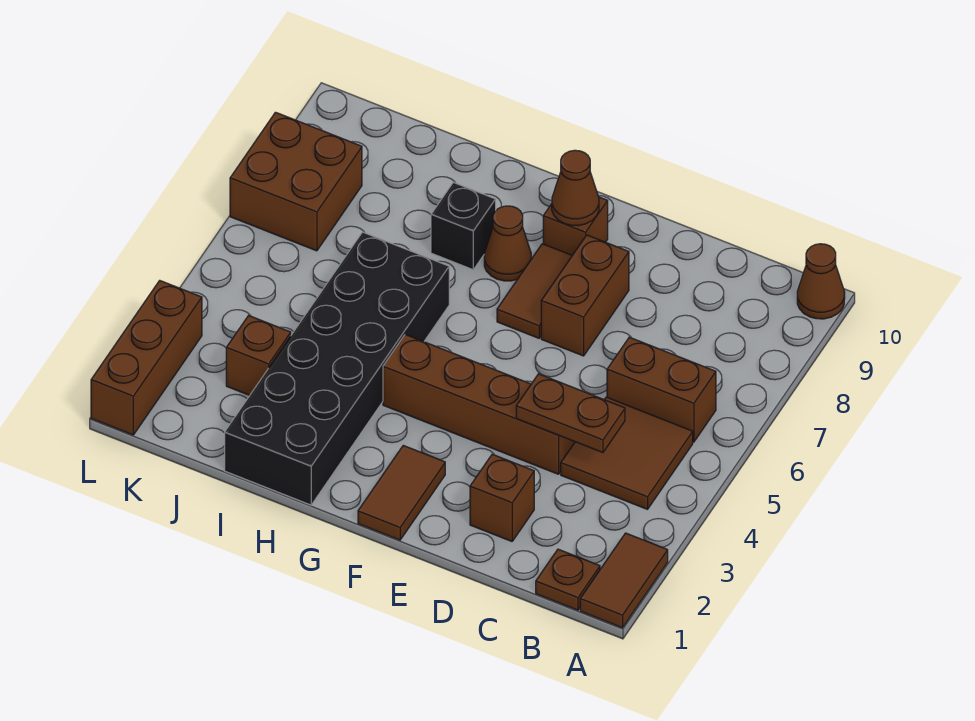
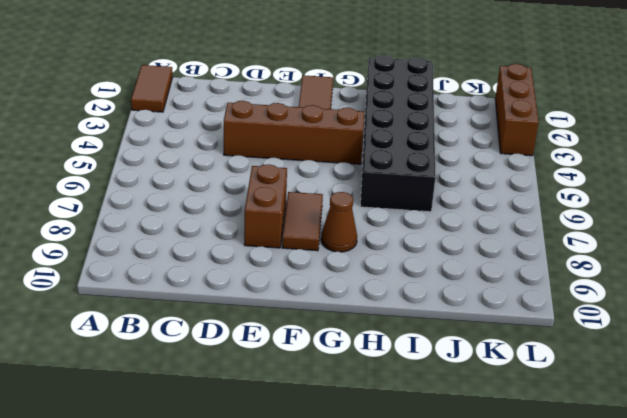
none -> brown 1x1 cone [797,244,845,319]
none -> brown 1x1 plate [536,549,600,610]
none -> brown 2x2 tile [561,397,693,509]

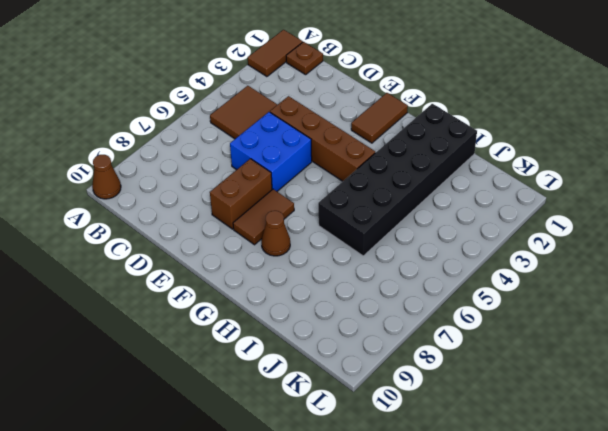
blue 2x2 brick [230,112,312,191] -> none
none -> brown 1x2 brick [607,337,716,442]
none -> brown 1x1 brick [470,454,534,541]
none -> brown 1x1 brick [543,197,608,255]

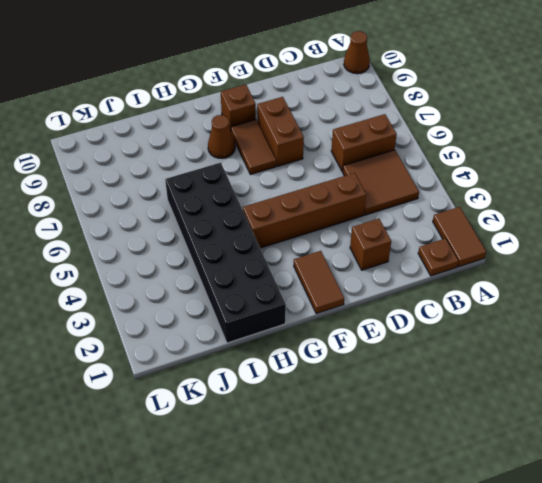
none -> black 1x1 brick [431,182,496,270]
none -> brown 1x1 brick [226,316,291,395]
none -> brown 2x2 brick [230,112,362,251]

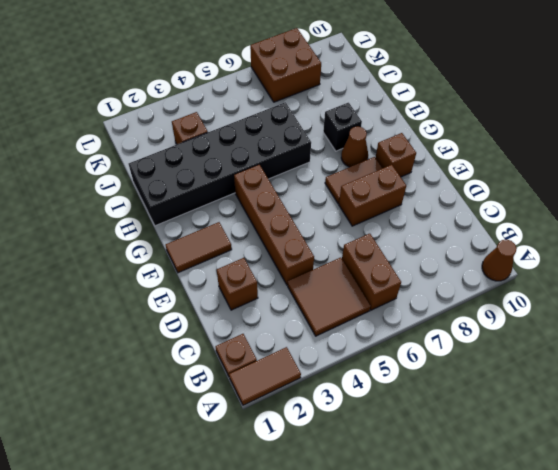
none -> brown 1x3 brick [91,281,202,435]
none -> brown 1x2 plate [516,374,625,452]
none -> brown 1x1 cone [552,150,599,226]

